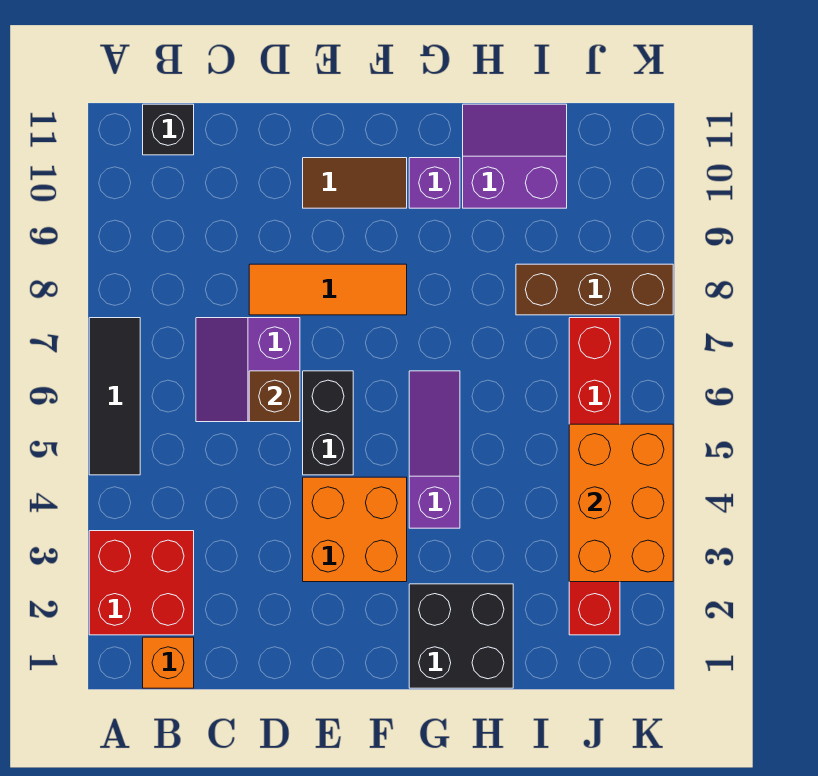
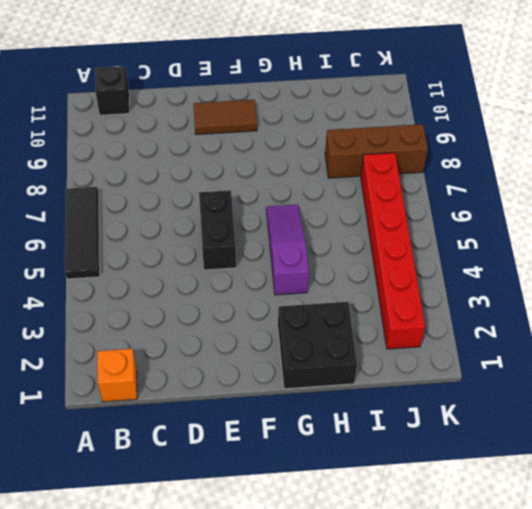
none -> red 2x2 brick [89,531,194,635]
none -> purple 2x2 slope [196,318,300,422]
none -> orange 1x3 tile [249,264,407,315]

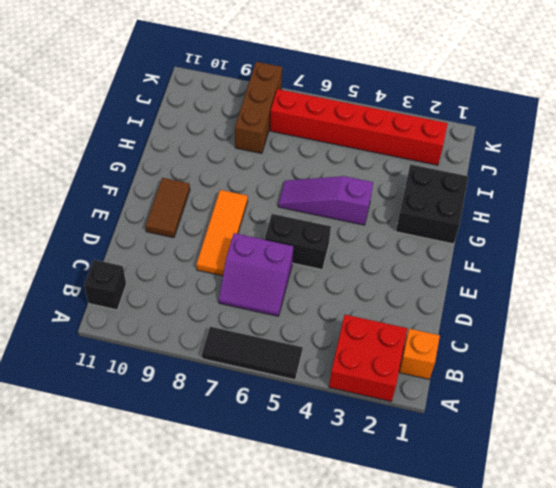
none -> orange 2x2 brick [303,477,407,582]
none -> purple 1x1 brick [409,158,460,208]
none -> purple 2x2 slope [463,104,567,208]

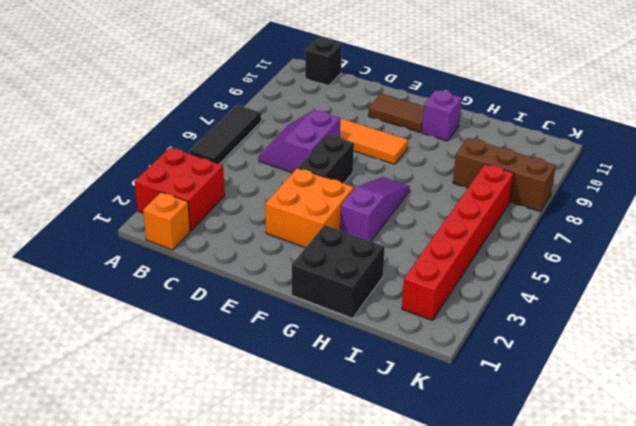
none -> purple 2x2 slope [463,104,567,208]
none -> brown 1x1 brick [249,371,300,422]
none -> orange 2x3 brick [569,424,673,582]

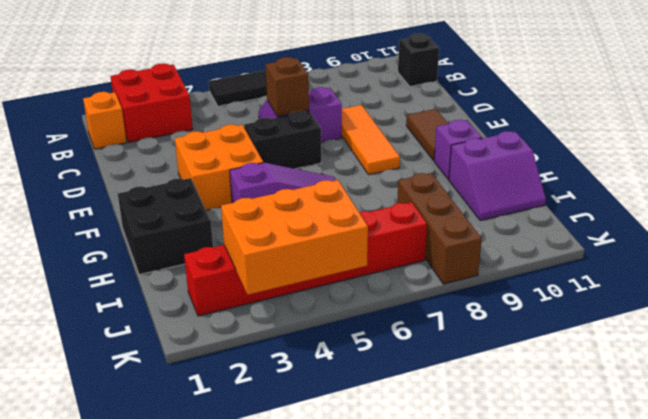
purple 2x2 slope [449,131,546,221] -> purple 2x2 slope turned to [463,104,567,208]

